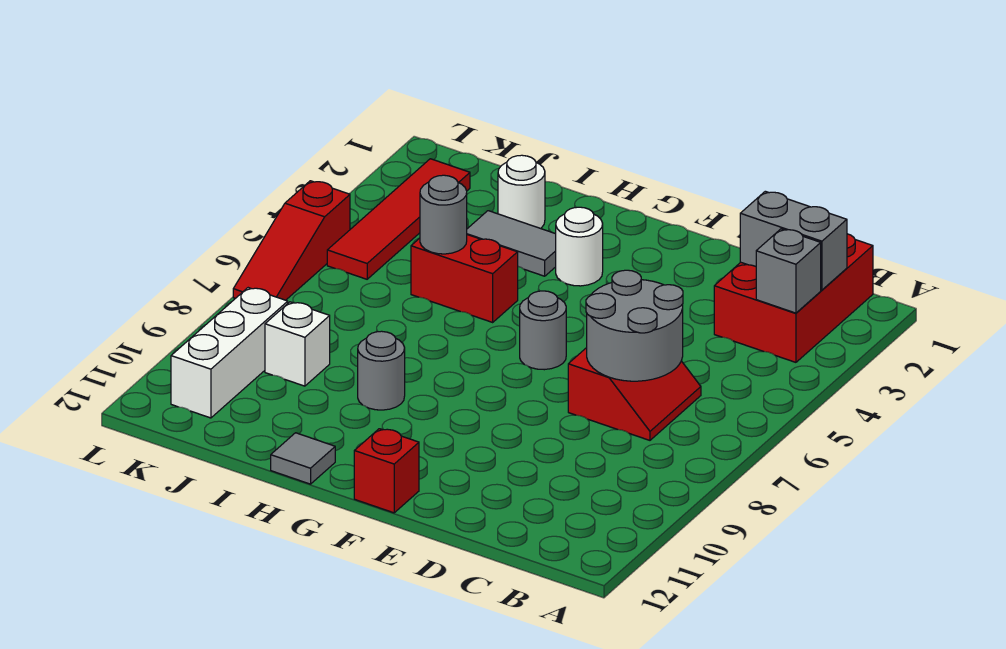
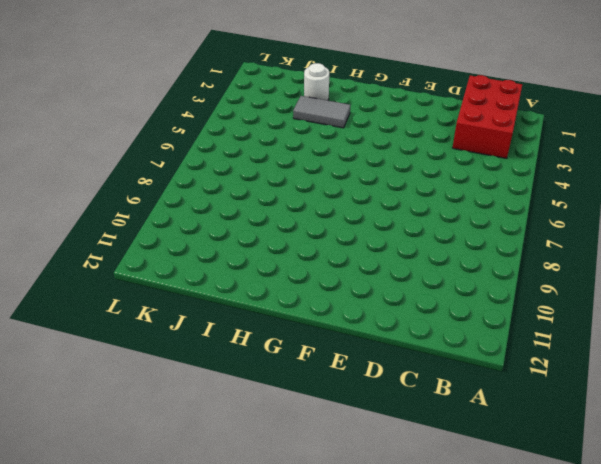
none -> red 2x2 slope [568,348,701,440]
none -> grey 1x1 round brick [520,291,566,370]
none -> red 1x1 brick [354,429,419,513]

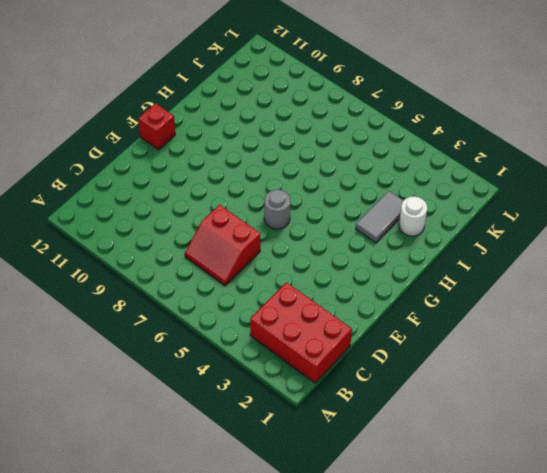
none -> white 1x1 round brick [556,207,603,286]
none -> red 1x2 brick [411,235,518,322]
none -> grey 1x1 round brick [358,331,405,410]

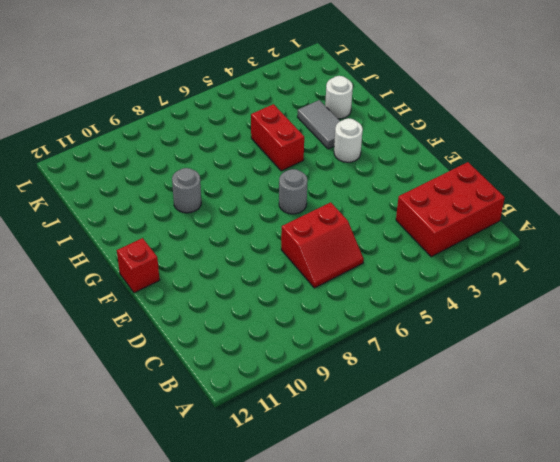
none -> grey 1x1 tile [271,433,335,484]
none -> white 1x1 brick [265,302,330,386]
none -> red 1x4 tile [327,159,470,279]

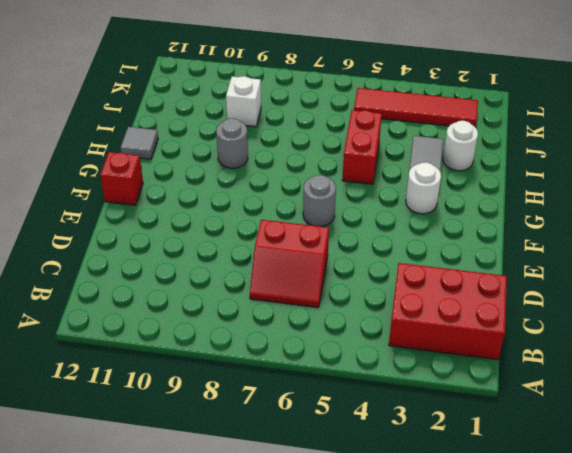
none -> white 1x3 brick [171,288,288,418]
none -> red 1x3 slope [233,181,350,300]
none -> grey 1x2 brick [740,191,847,290]

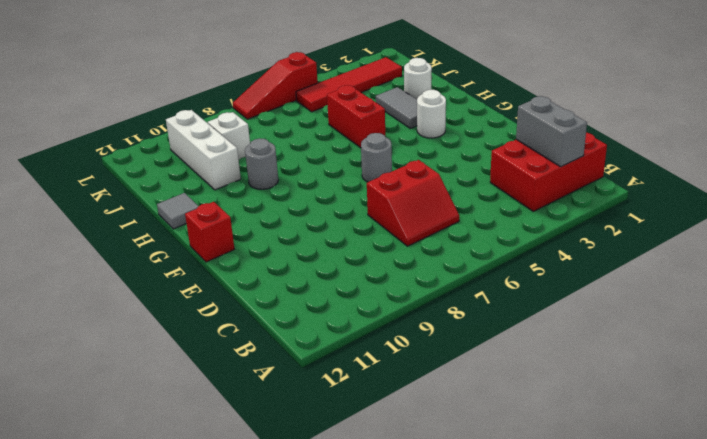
white 1x3 brick [166,110,241,190] -> white 1x3 brick turned to [171,288,288,418]
none -> grey 1x1 brick [756,229,821,313]
none -> grey 2x2 round brick [586,270,683,381]
none -> grey 1x1 round brick [420,175,467,254]

